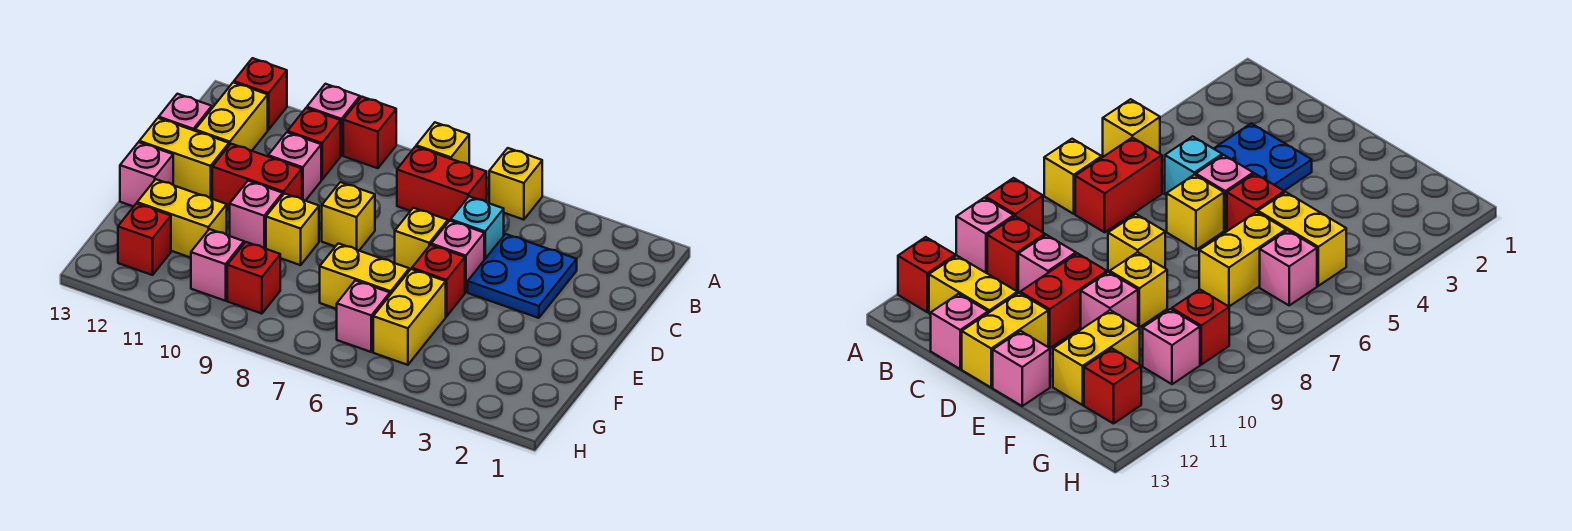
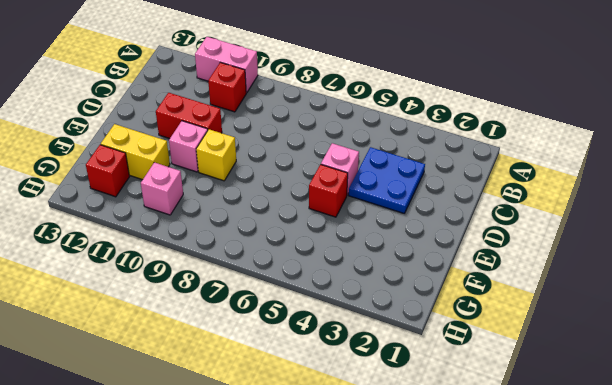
pink 1x2 brick [195,37,258,93] -> pink 1x1 brick [307,84,360,156]
none -> yellow 1x1 brick [489,148,542,220]
none -> yellow 1x1 brick [416,122,469,165]
none -> red 1x1 brick [343,97,396,168]

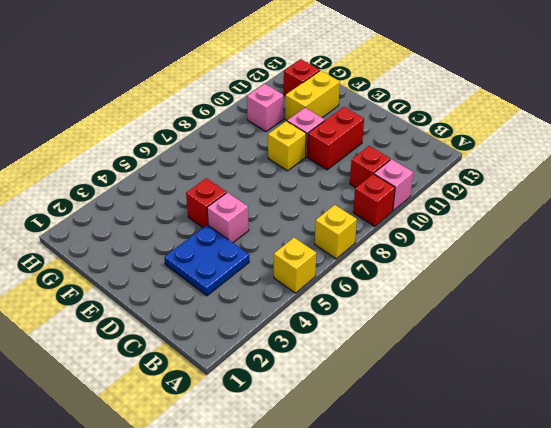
none -> red 1x1 brick [234,58,287,130]
none -> red 1x2 brick [397,147,487,222]
none -> yellow 1x2 brick [195,82,268,151]

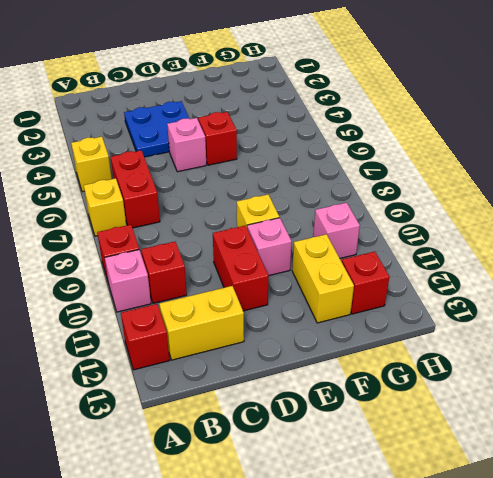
none -> cyan 1x1 brick [451,196,504,260]
none -> pink 1x1 brick [268,132,321,201]
none -> pink 1x1 brick [159,94,212,131]

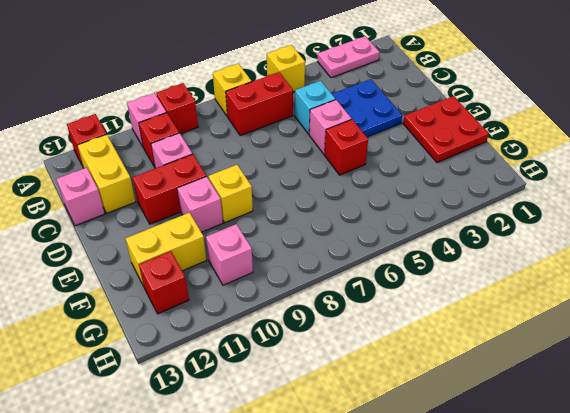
pink 1x2 plate [317,36,379,78] -> none
red 2x2 plate [403,96,489,162] -> none
none -> yellow 1x1 brick [395,208,448,271]
none -> yellow 1x1 brick [322,182,375,250]
none -> yellow 1x2 brick [139,118,229,199]

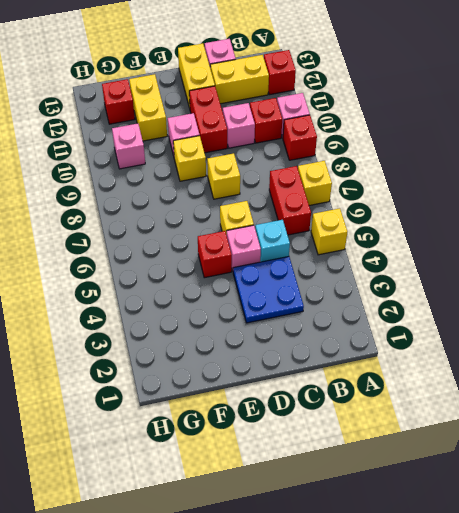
none -> pink 1x1 brick [120,142,173,207]
none -> yellow 1x2 brick [373,269,446,365]
none -> yellow 1x2 brick [320,243,409,309]

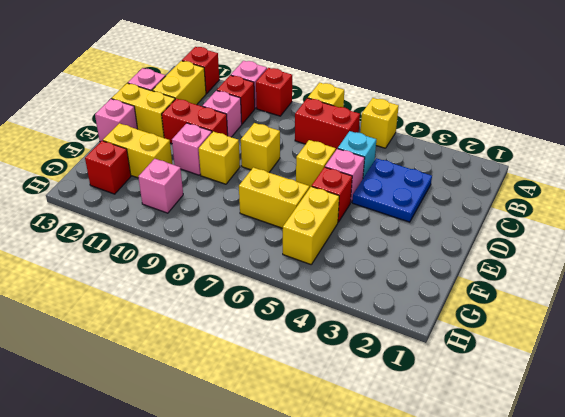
none -> pink 1x1 brick [337,280,390,352]
none -> red 1x1 brick [227,242,280,314]

